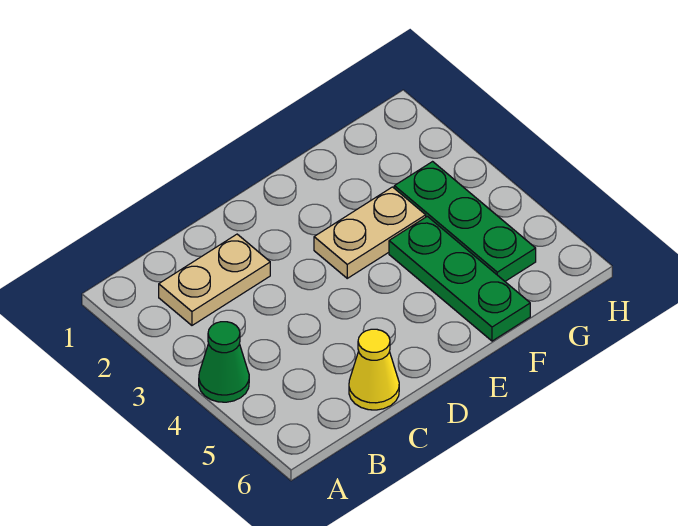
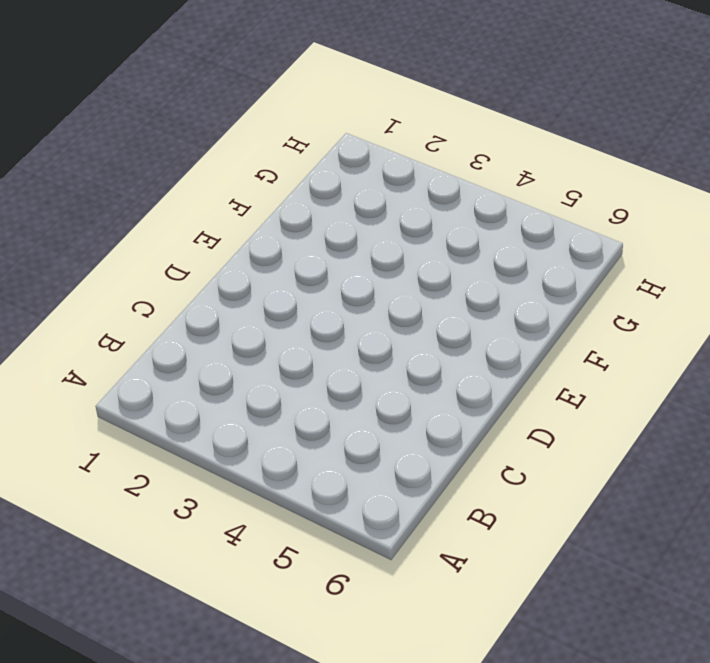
none -> green 1x1 cone [199,322,249,402]
none -> tan 1x2 plate [159,234,270,325]

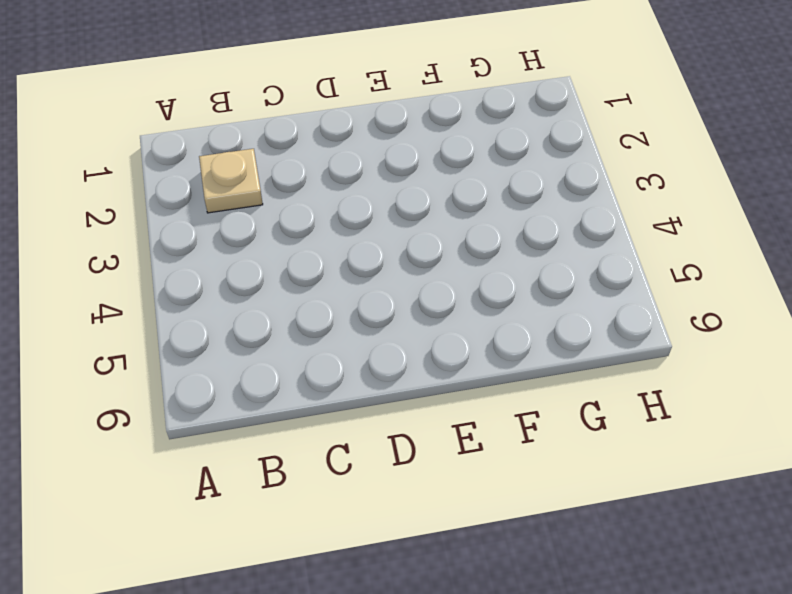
tan 1x1 plate [199,149,263,213] -> tan 1x2 plate [159,234,270,325]
none -> green 1x1 cone [199,322,249,402]
none -> yellow 1x1 cone [349,329,399,410]

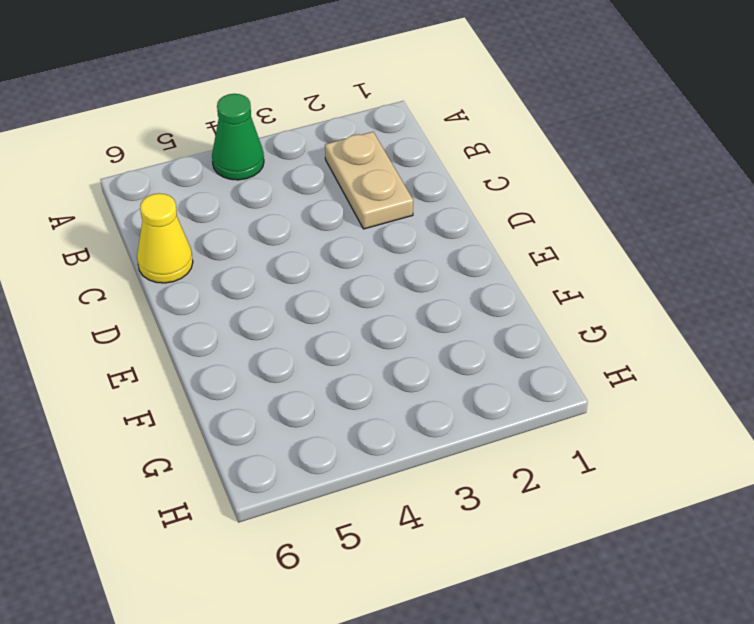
none -> tan 1x2 plate [314,187,426,278]
none -> green 1x3 plate [389,216,530,341]

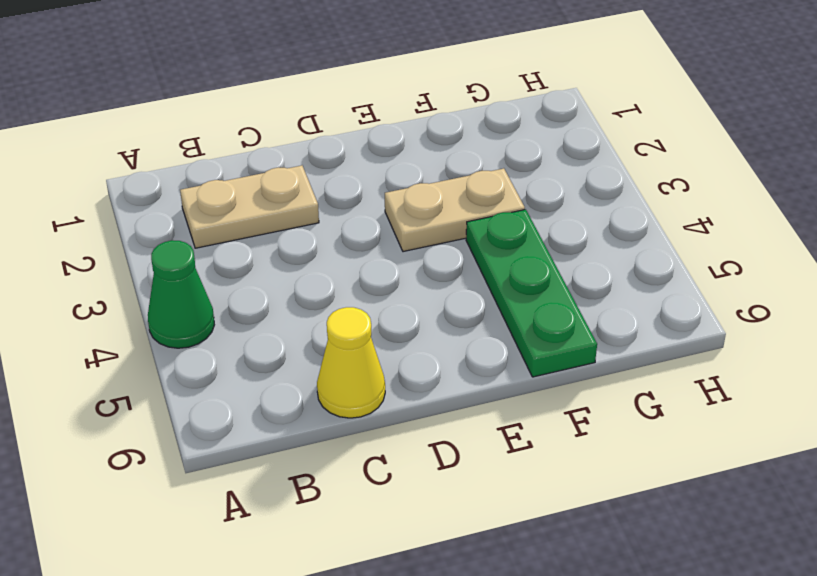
none -> green 1x3 plate [394,162,536,281]

